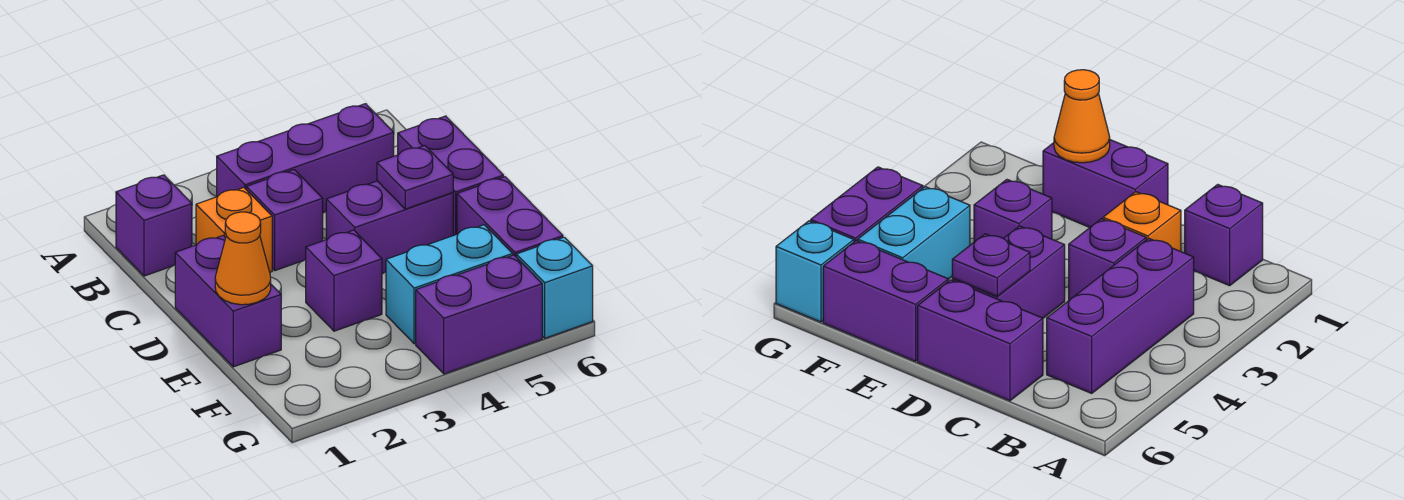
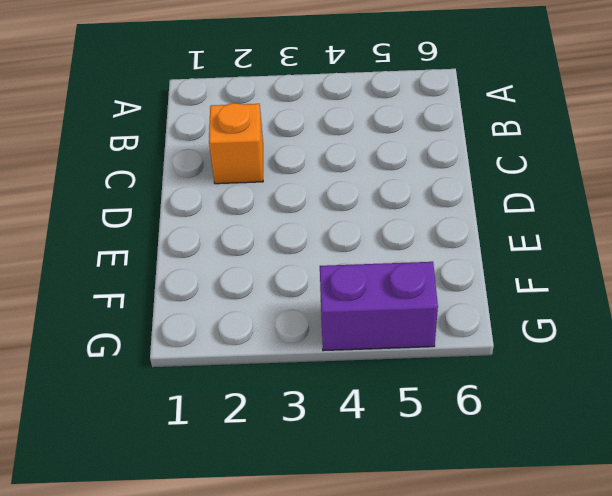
none -> purple 1x1 brick [116,175,192,276]
none -> purple 1x3 brick [217,104,394,213]
none -> purple 1x1 brick [246,170,323,271]

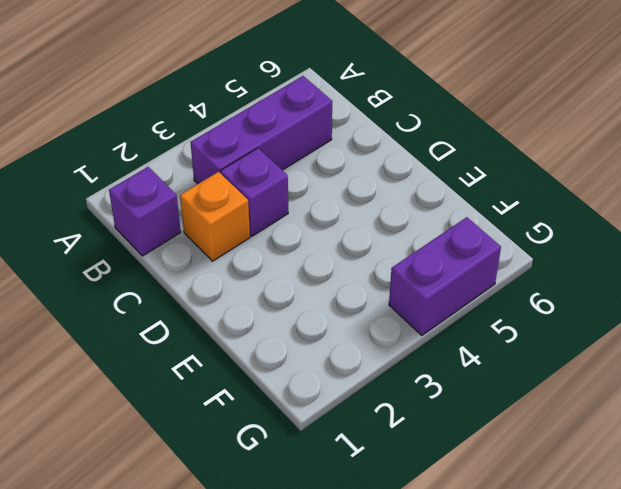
none -> purple 1x2 brick [398,116,504,235]
none -> purple 1x2 brick [175,236,281,367]
none -> purple 1x2 brick [326,181,453,274]

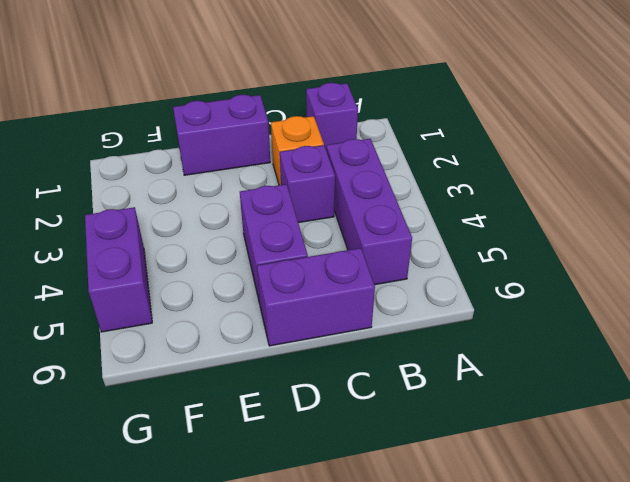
none -> purple 1x1 brick [306,230,382,331]
none -> purple 1x2 brick [457,177,563,256]
none -> cyan 1x2 brick [386,225,513,344]

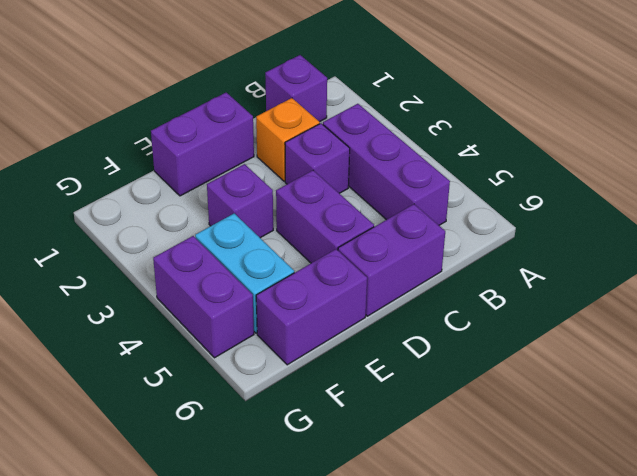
none -> cyan 1x1 brick [516,237,593,338]
none -> purple 1x1 plate [377,146,453,209]
none -> orange 1x1 cone [215,212,271,305]

